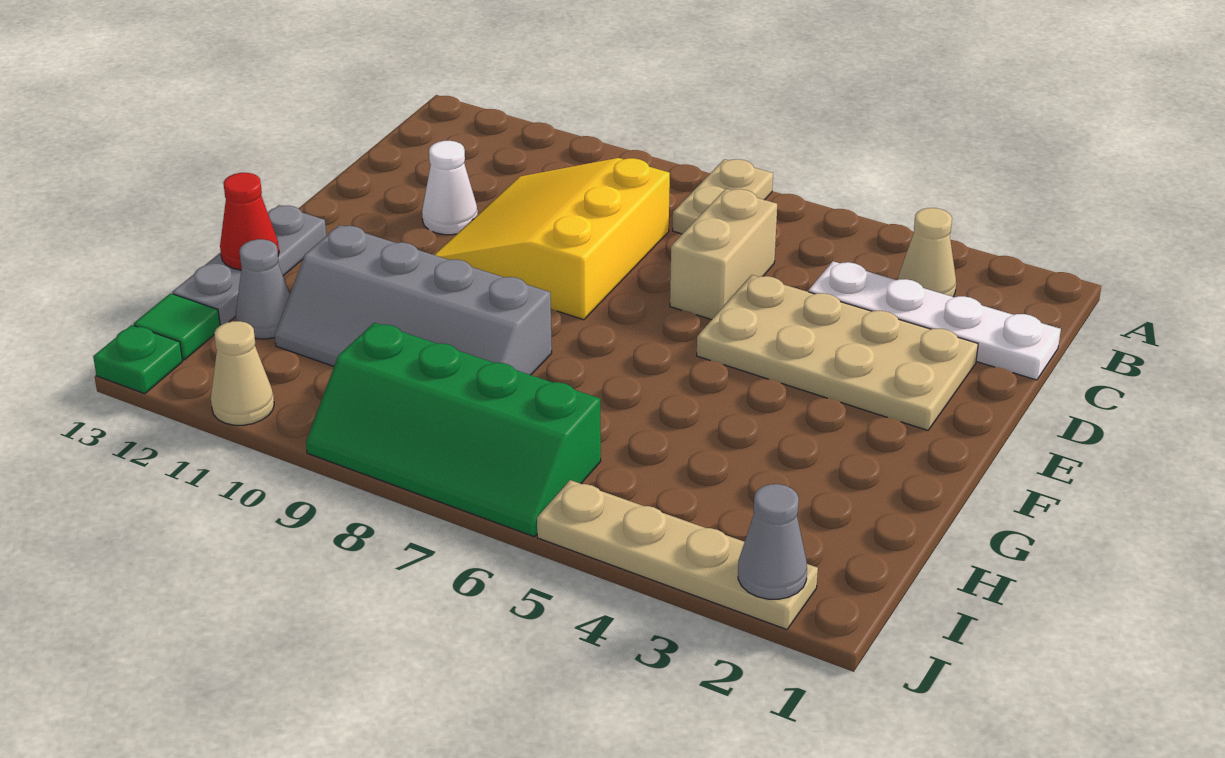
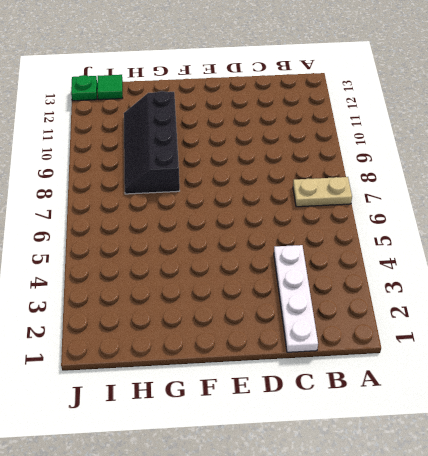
black 2x4 slope [124,91,180,194] -> grey 2x4 slope [275,225,552,375]
none -> tan 1x1 cone [898,208,956,297]
none -> tan 1x2 brick [670,189,777,320]
none -> yellow 3x3 slope [435,158,670,320]

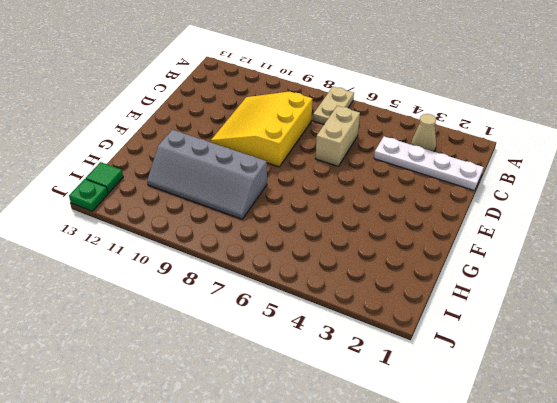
none -> tan 2x4 plate [697,275,978,430]
none -> white 1x1 cone [422,141,478,235]
none -> grey 1x3 plate [172,205,326,325]

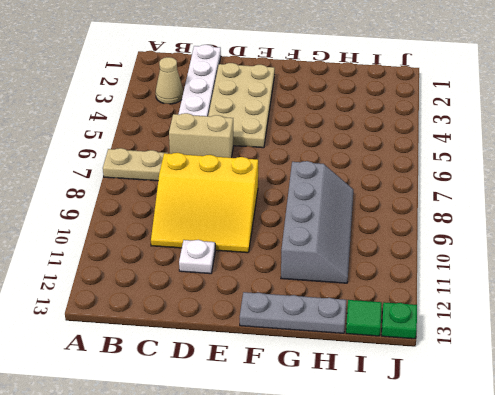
white 1x1 plate [179,240,215,274] -> white 1x1 cone [422,141,478,235]
none -> grey 1x1 cone [236,239,290,339]
none -> green 2x4 slope [306,323,601,537]
none -> tan 1x4 plate [537,480,818,629]

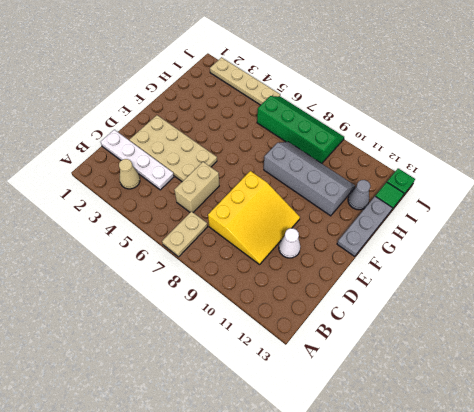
none -> tan 1x1 cone [211,321,274,425]
none -> red 1x1 cone [220,173,279,270]
none -> grey 1x1 cone [738,484,807,599]

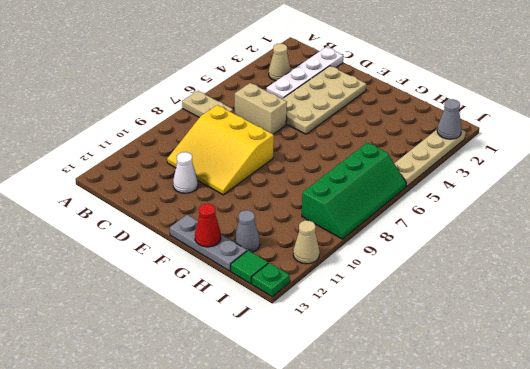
none -> grey 2x4 slope [275,225,552,375]

